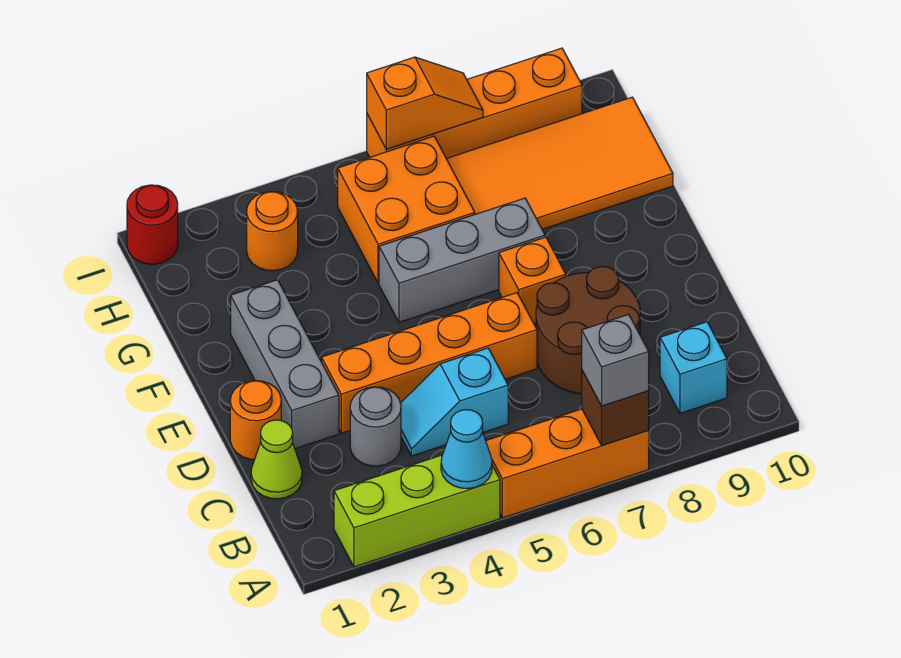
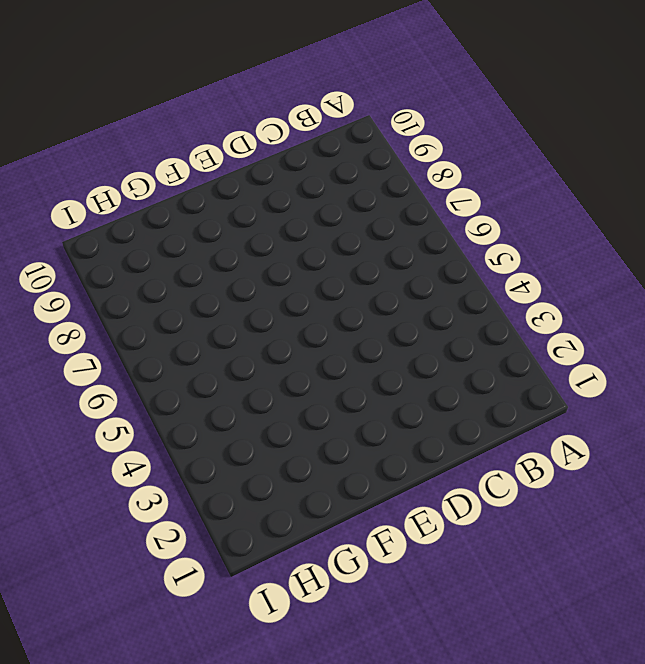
none -> lime 1x3 brick [334,455,500,567]
none -> orange 1x3 brick [486,409,649,518]
none -> cyan 1x1 brick [660,322,727,413]

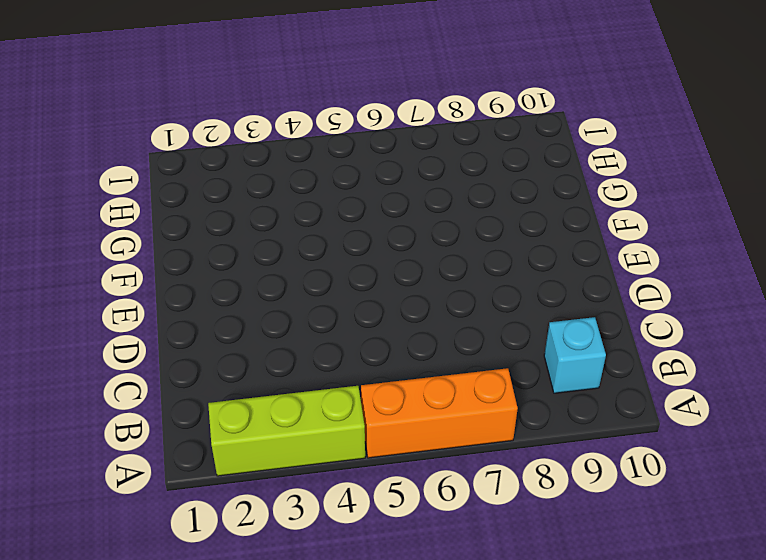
none -> lime 1x1 cone [251,420,302,499]
none -> grey 1x1 round brick [350,387,401,466]
none -> cyan 1x2 slope [401,348,508,456]

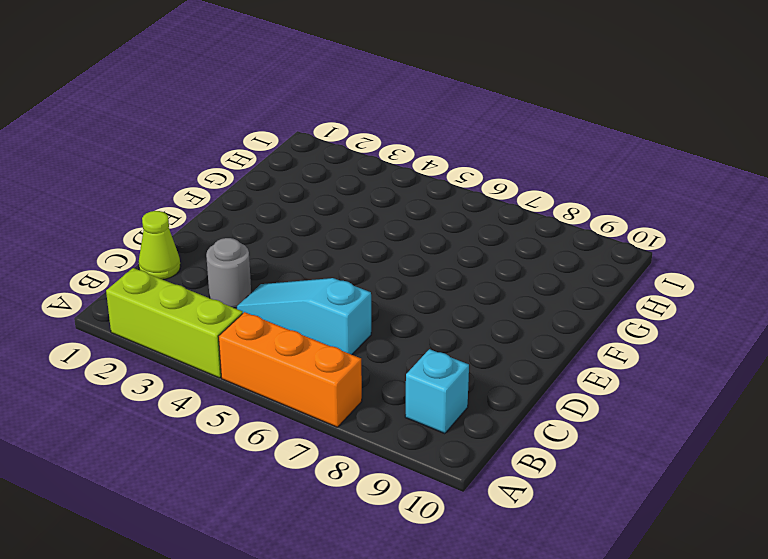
cyan 1x3 slope [237,278,371,355] -> cyan 1x2 slope [401,348,508,456]
none -> brown 2x2 round brick [536,267,640,394]
none -> orange 1x1 round brick [230,381,281,460]
none -> grey 1x3 brick [231,280,339,449]

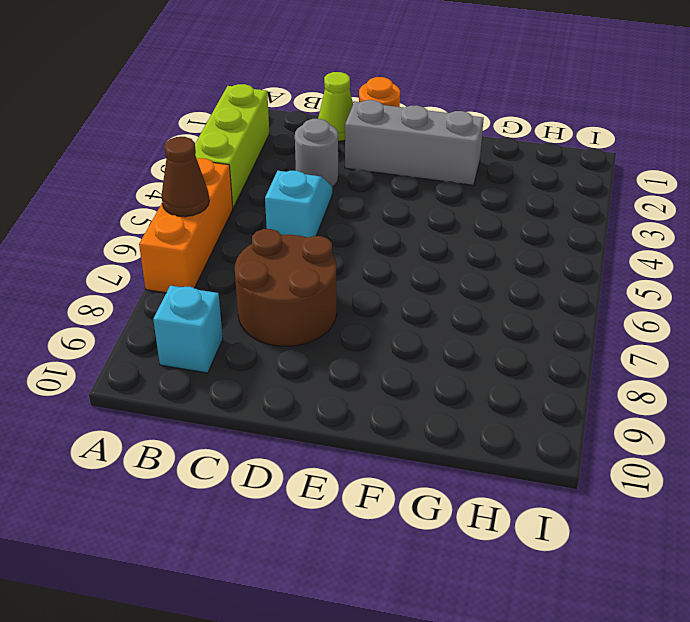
brown 1x1 cone [161,137,209,217] -> none
none -> orange 1x4 brick [322,293,537,433]
none -> orange 1x1 brick [499,237,566,324]
none -> grey 1x3 brick [379,198,545,322]

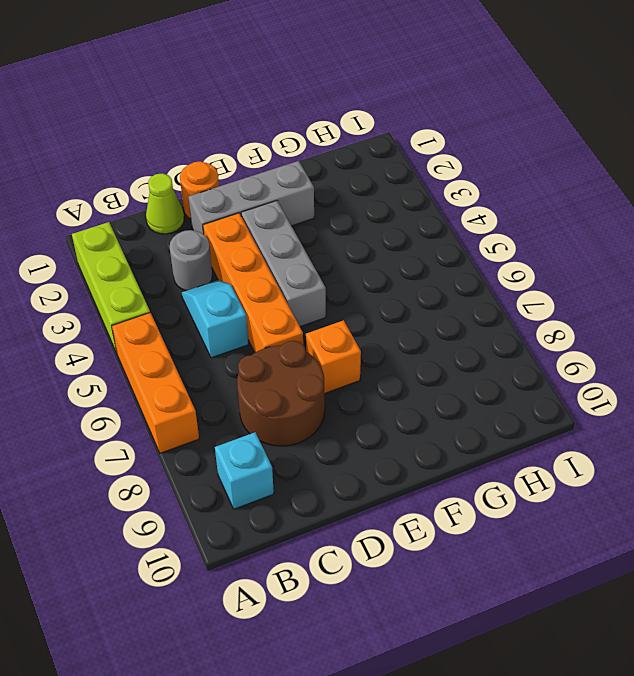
grey 1x3 brick [241,201,326,327] -> grey 1x3 brick moved to [379,198,545,322]
none -> orange 2x2 brick [338,136,475,283]
none -> orange 2x4 tile [446,97,673,229]
none -> orange 1x1 round brick [247,191,298,271]

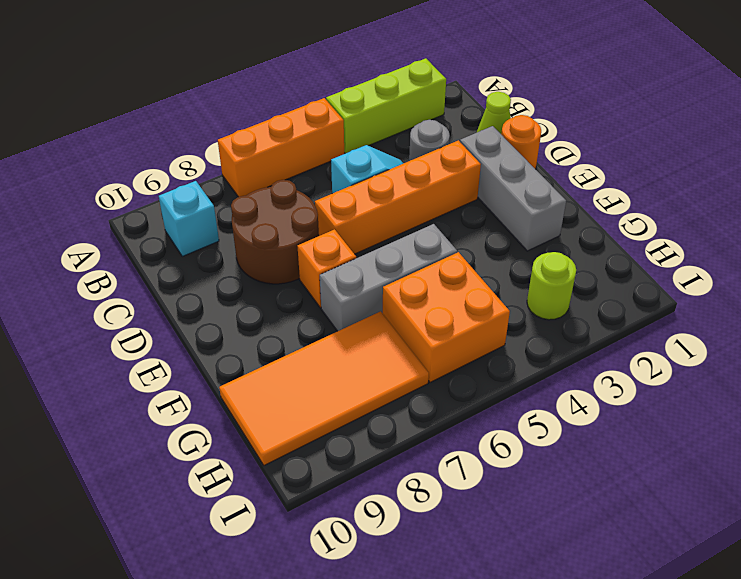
lime 1x1 round brick [527,252,576,320] -> orange 1x1 round brick [247,191,298,271]
none -> red 1x1 round brick [127,185,178,264]
none -> orange 1x4 brick [367,48,582,158]
none -> cyan 1x1 cone [441,410,492,489]

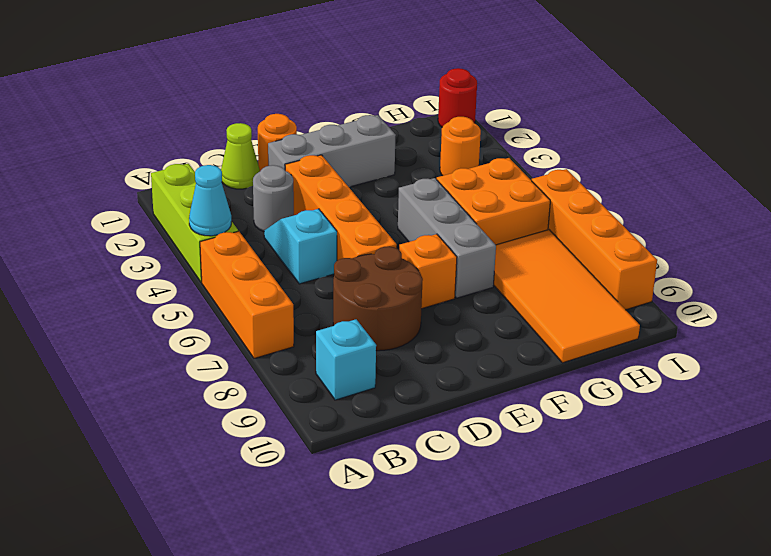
none -> brown 1x1 brick [582,371,649,445]
none -> orange 1x2 slope [367,57,483,149]
none -> grey 1x1 brick [582,314,649,406]

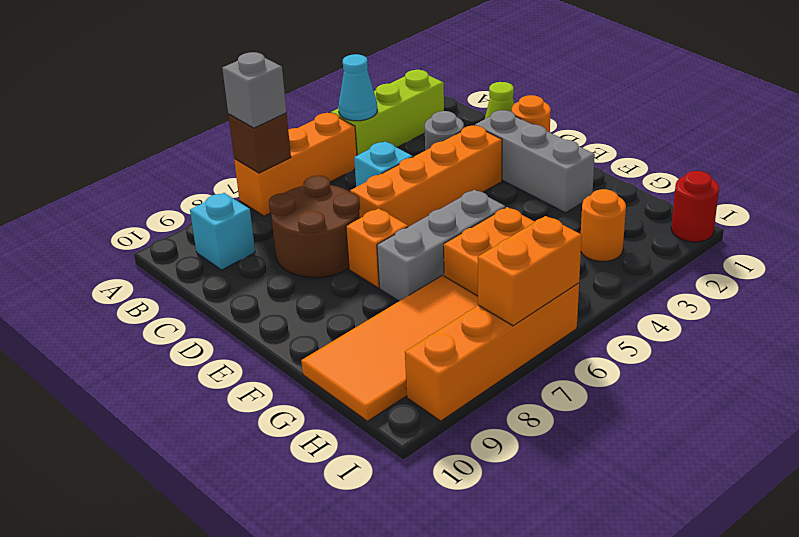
orange 1x2 brick [478,216,582,326] -> orange 1x2 slope [367,57,483,149]

